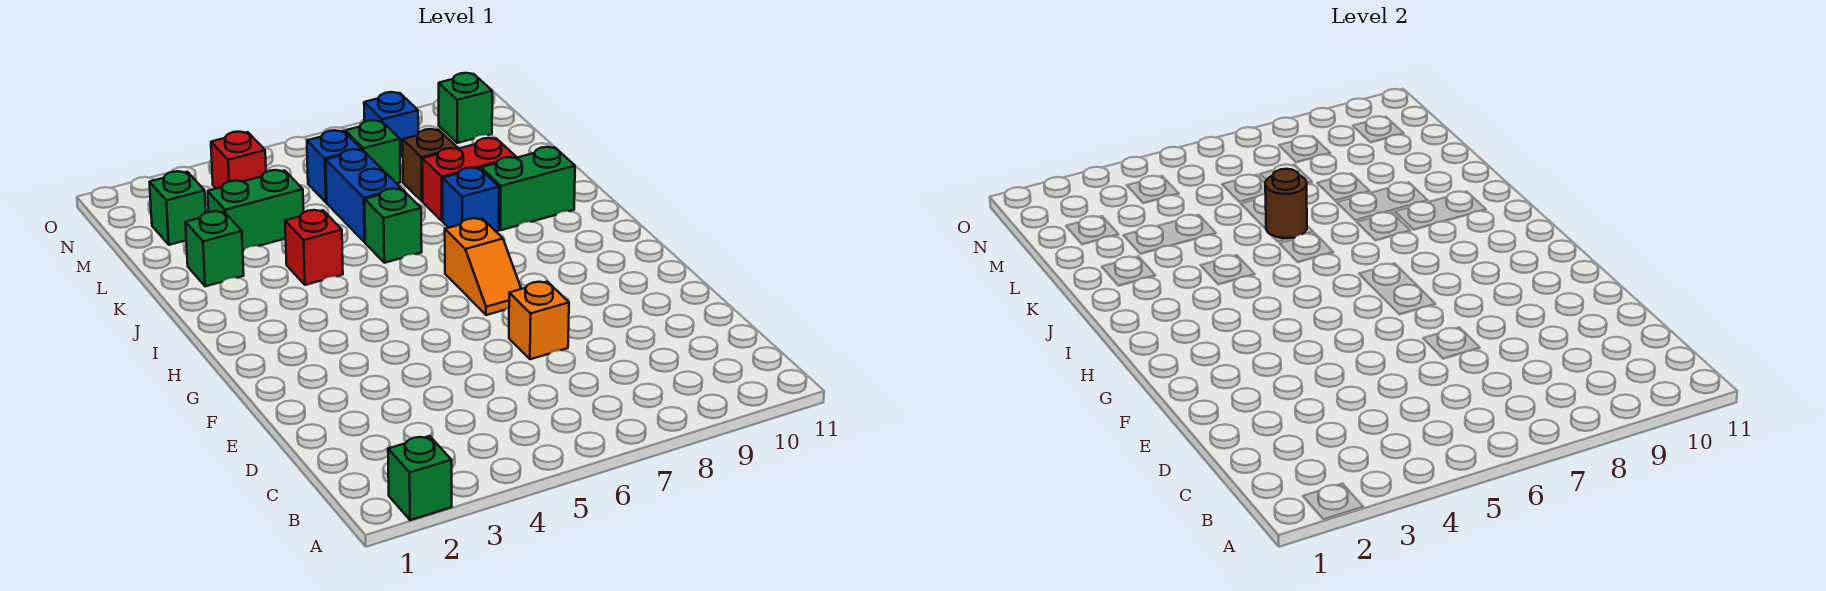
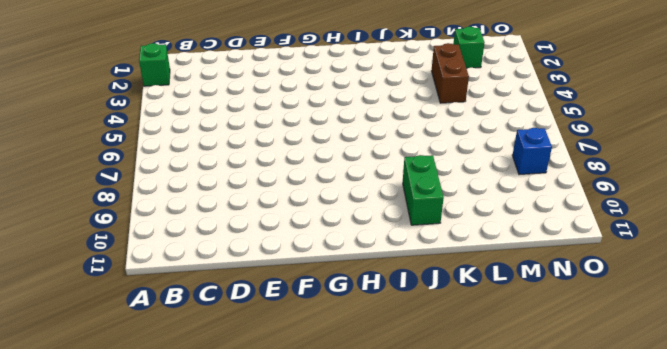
brown 1x2 brick [432,43,469,103] -> green 1x2 brick [208,170,304,250]
none -> orange 1x1 brick [509,282,569,359]
none -> orange 1x2 slope [445,218,521,315]
none -> red 1x1 brick [285,210,343,285]

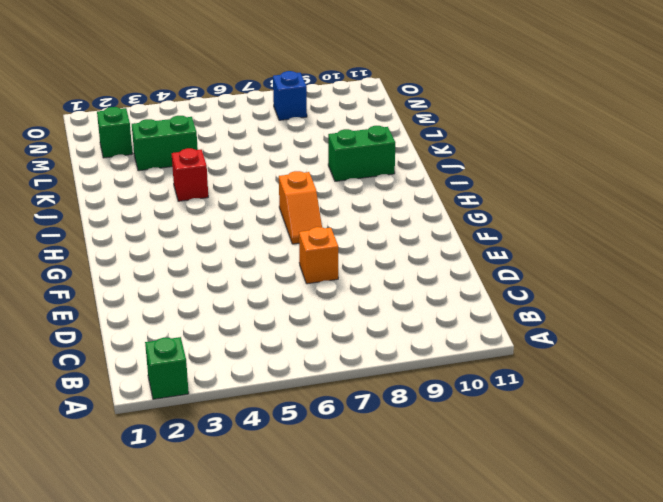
none -> green 1x1 brick [365,189,422,263]
none -> blue 1x1 brick [443,168,499,232]
none -> green 1x1 brick [185,211,244,286]

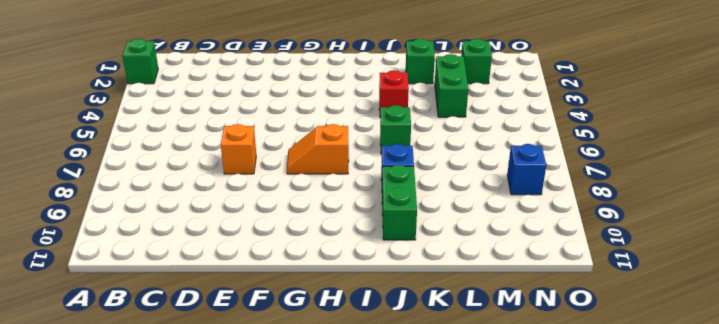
none -> blue 1x2 brick [326,149,401,242]
none -> red 1x2 brick [422,138,517,221]
none -> brown 1x1 brick [403,129,458,201]

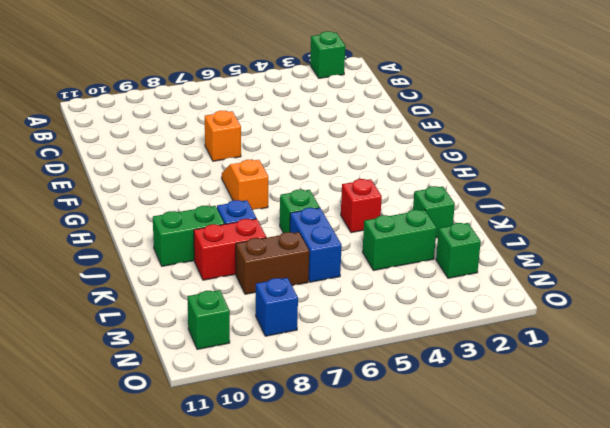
brown 1x2 brick [236,232,309,294] -> brown 1x1 brick [403,129,458,201]
none -> blue 1x1 brick [307,130,362,202]
none -> green 1x1 brick [345,120,400,183]
none -> red 1x1 brick [211,132,266,188]

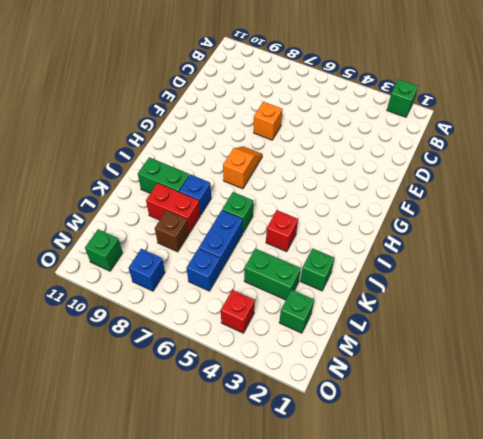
none -> green 1x1 brick [345,120,400,183]
none -> brown 1x1 round brick [1265,169,1307,238]

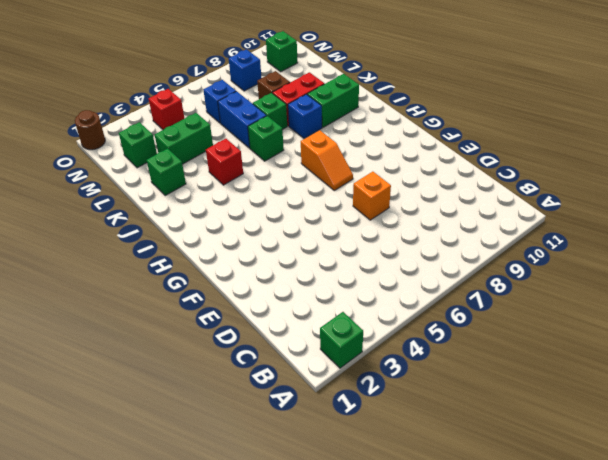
green 1x1 brick [253,93,287,130] -> green 1x1 brick moved to [345,120,400,183]
brown 1x1 round brick [75,110,105,150] -> brown 1x1 round brick moved to [1265,169,1307,238]

